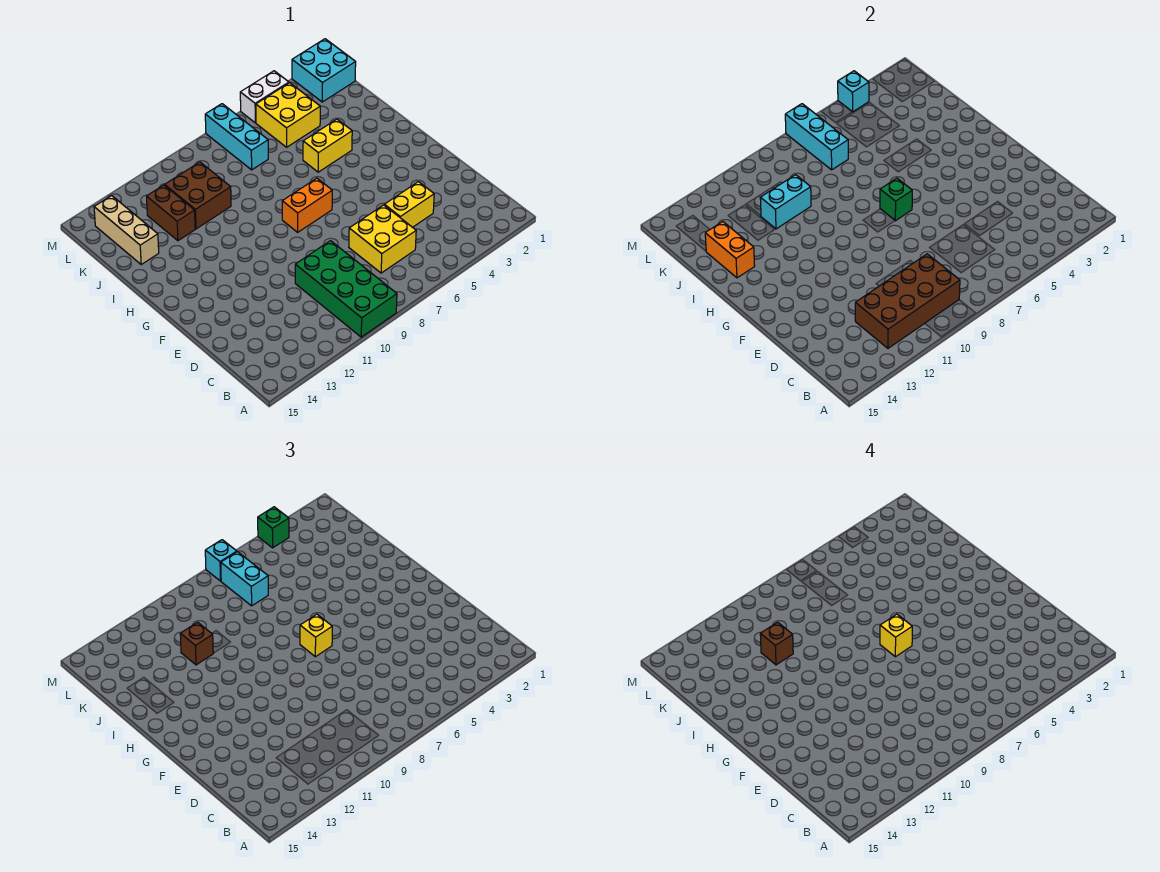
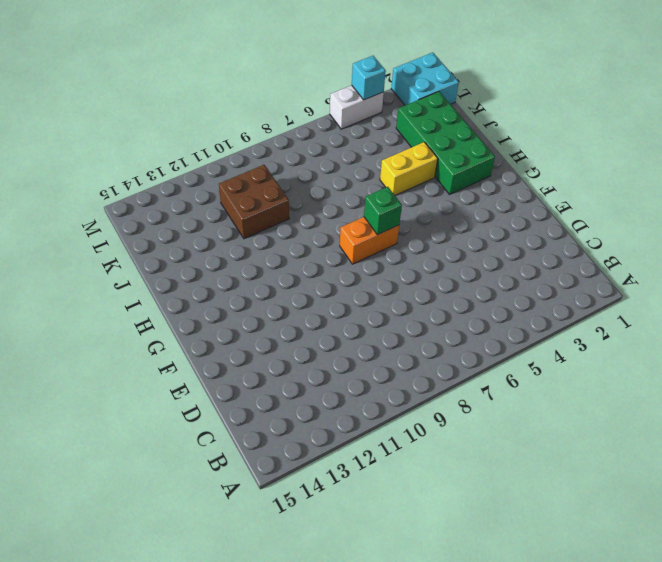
green 2x4 brick [396,92,495,194] -> green 2x4 brick moved to [295,241,397,337]
none -> yellow 2x2 brick [349,205,416,273]
none -> yellow 1x2 brick [384,182,434,227]
none -> brown 1x2 brick [147,185,195,241]

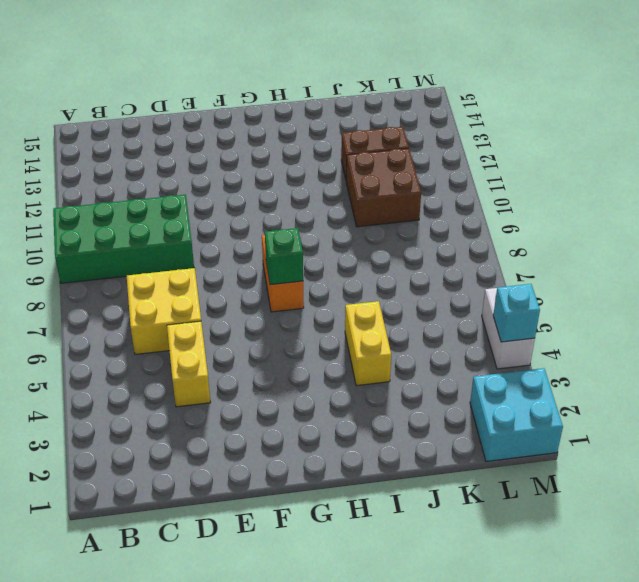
none -> tan 1x3 brick [94,196,159,264]
none -> yellow 2x2 brick [256,83,320,147]
none -> cyan 1x3 brick [205,104,268,170]

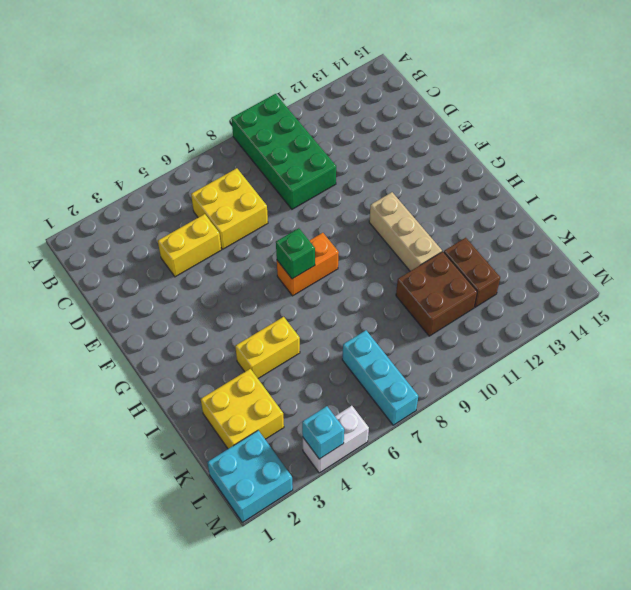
tan 1x3 brick [369,192,442,271] -> tan 1x3 brick moved to [94,196,159,264]
yellow 2x2 brick [201,369,284,449] -> yellow 2x2 brick moved to [256,83,320,147]
none -> brown 2x4 brick [855,254,960,348]
none -> orange 1x2 brick [705,222,755,278]
none -> cyan 1x2 brick [760,175,811,229]

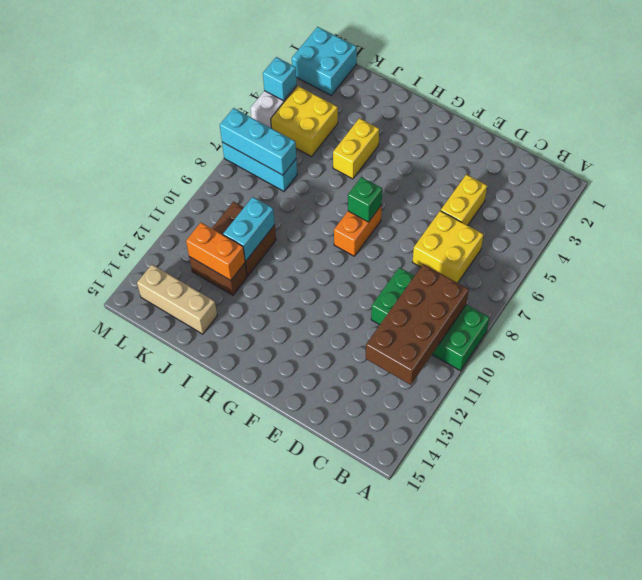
orange 1x2 brick [186,223,245,280] -> orange 1x2 brick moved to [705,222,755,278]
none -> yellow 1x1 brick [300,614,332,657]
none -> brown 1x1 brick [180,622,213,665]
none -> cyan 1x2 brick [221,552,268,606]

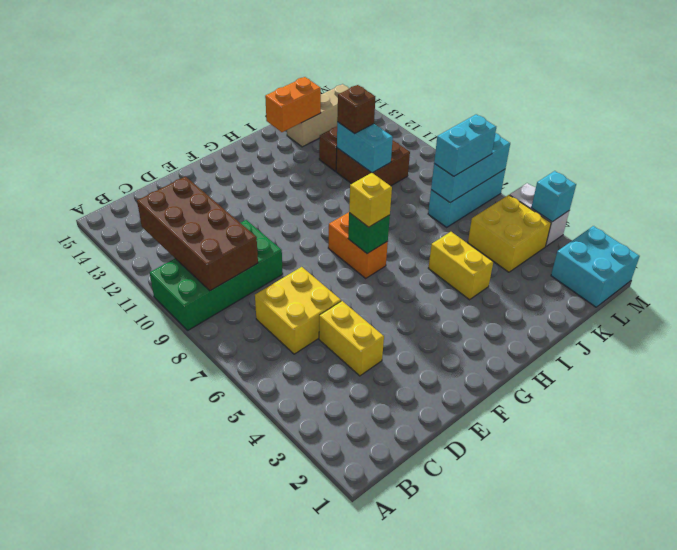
none -> green 1x1 brick [258,507,289,548]
none -> cyan 1x1 brick [205,540,237,581]
none -> yellow 1x1 brick [880,614,912,657]

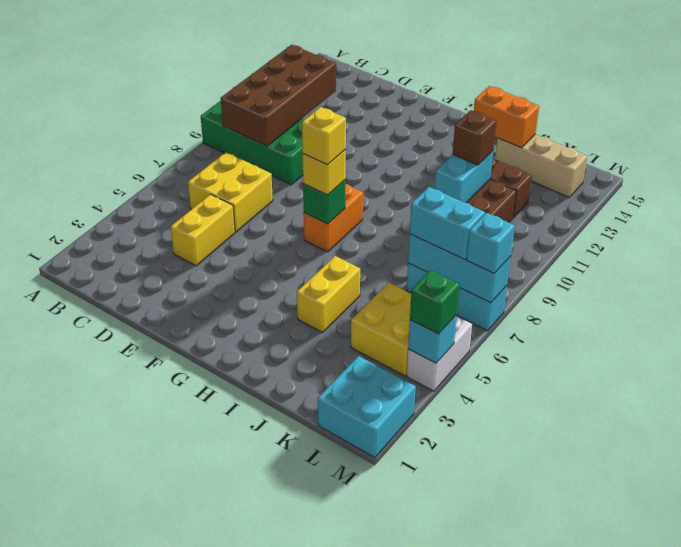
none -> brown 1x1 brick [760,622,793,665]

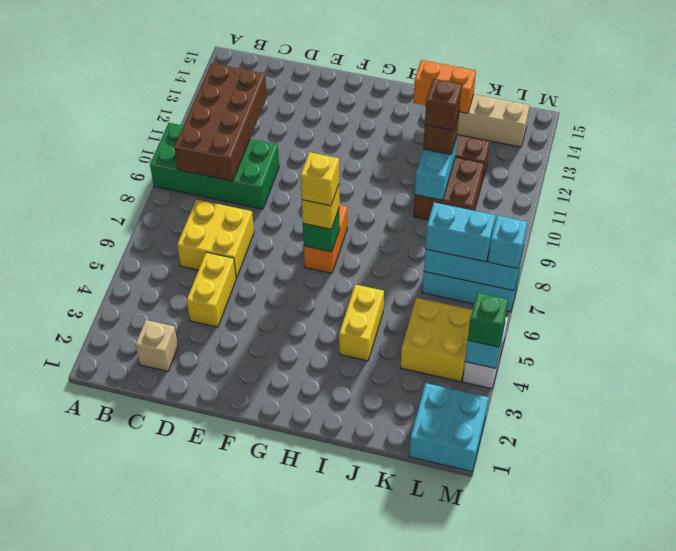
tan 1x1 brick [135,320,178,371] -> none

